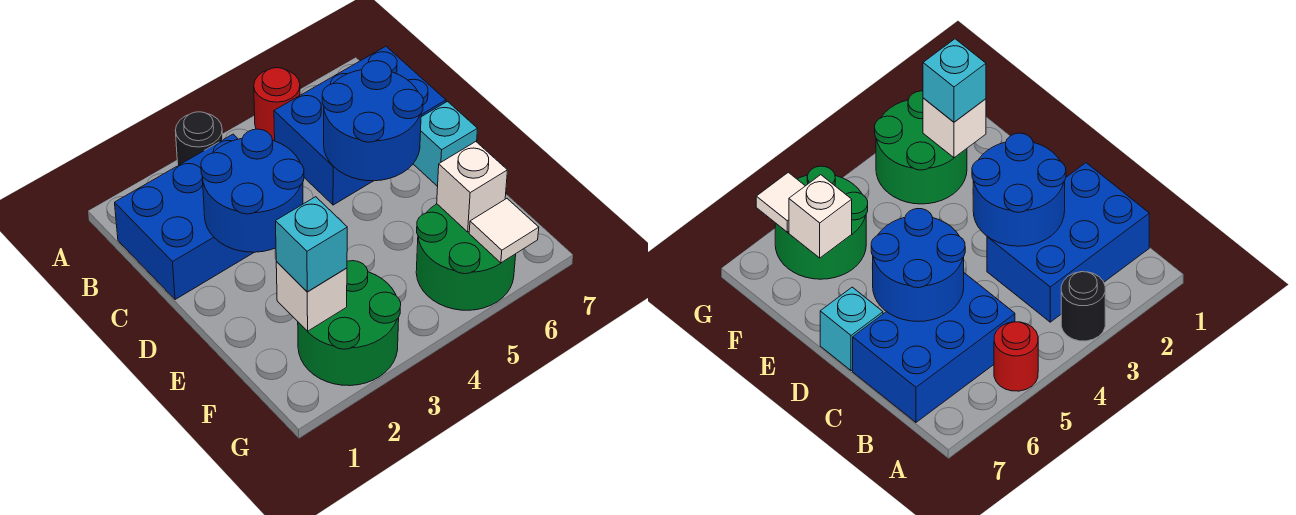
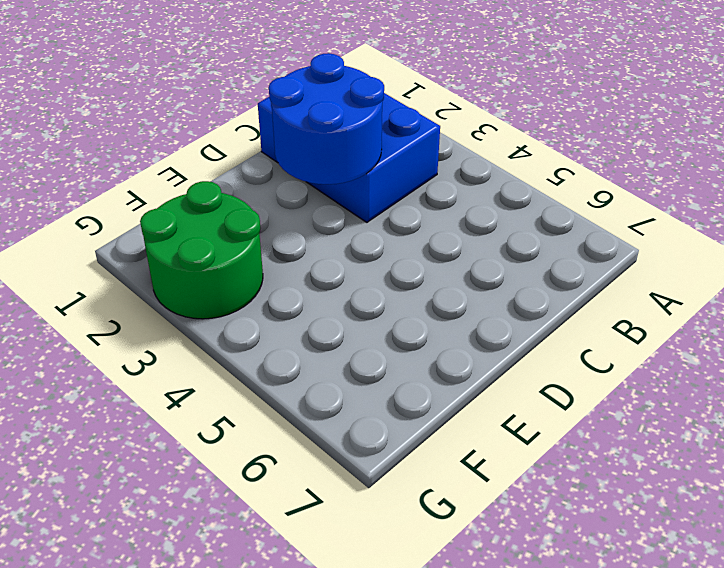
none -> black 1x1 round brick [175,112,223,165]
none -> red 1x1 round brick [254,68,300,141]
none -> blue 2x3 brick [274,46,446,205]

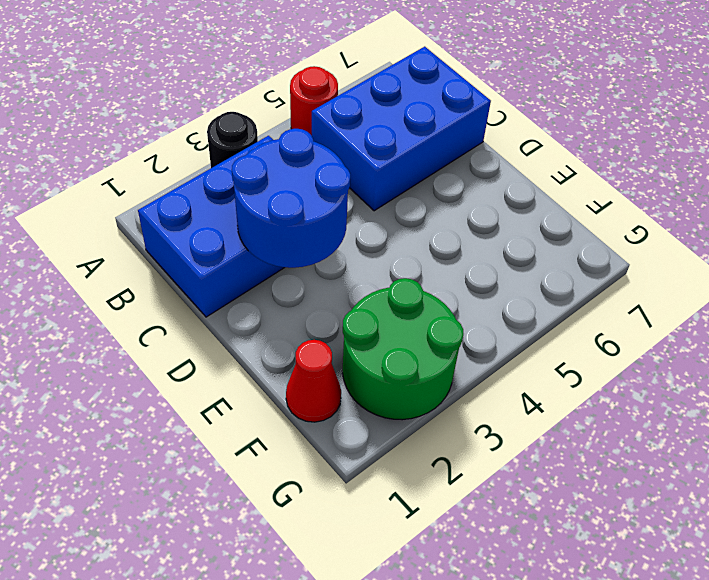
red 1x1 cone [286,340,341,422] -> none
none -> cyan 1x1 brick [413,102,478,187]
none -> green 2x2 round brick [416,204,516,310]
none -> blue 2x2 round brick [322,61,423,181]

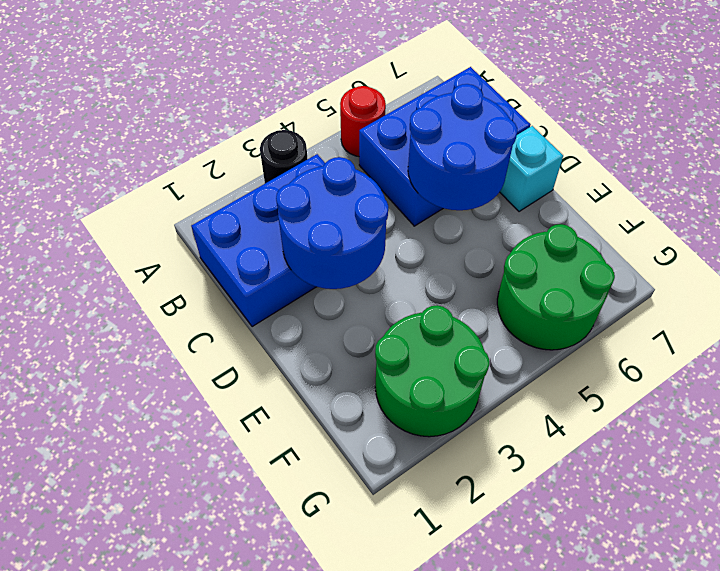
none -> white 1x1 brick [276,262,347,331]
none -> white 1x1 brick [437,142,507,232]
none -> white 1x1 tile [469,199,539,263]

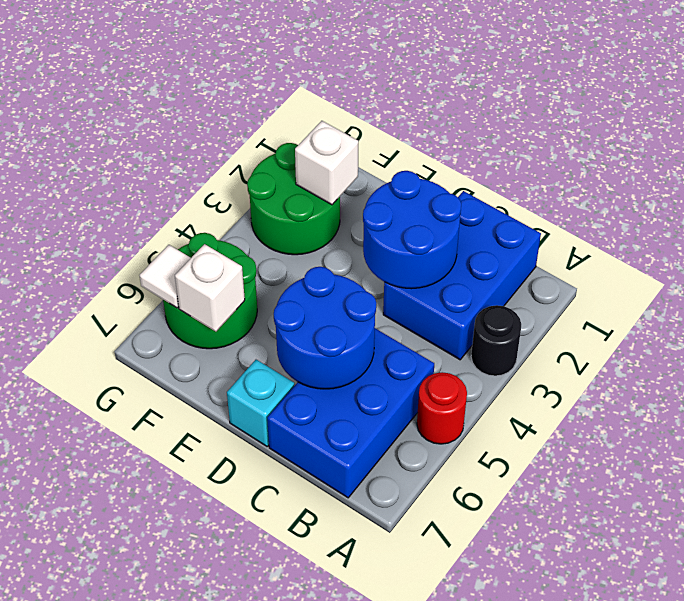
none -> cyan 1x1 brick [276,197,347,292]

